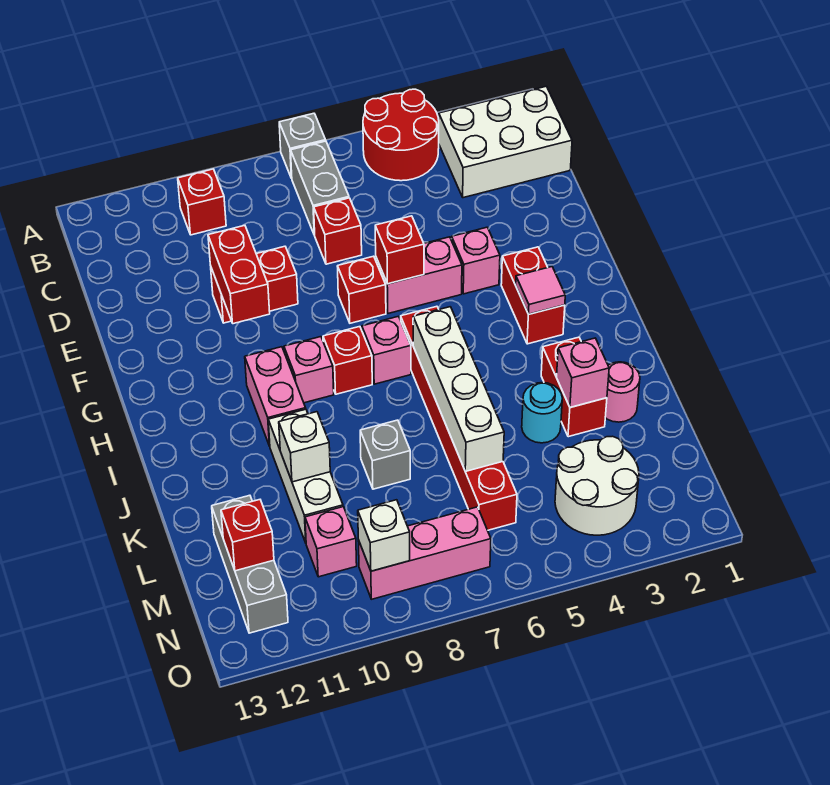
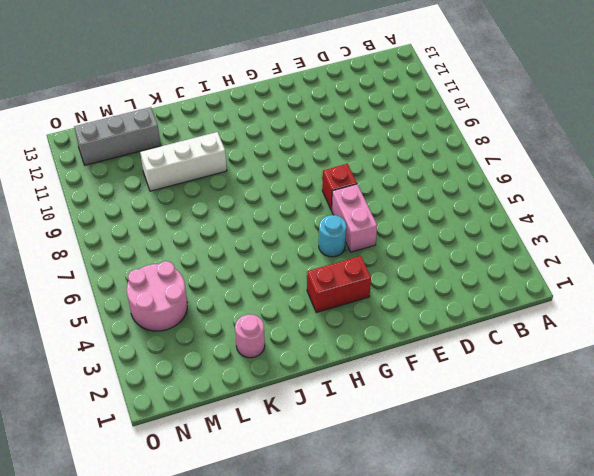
cyan 1x1 round brick [319,215,346,257] -> cyan 1x1 round brick moved to [522,383,562,443]
pink 2x2 round brick [127,261,187,331] -> white 2x2 round brick [555,436,639,535]
none -> red 2x2 round brick [363,89,439,181]
none -> grey 1x1 brick [279,113,326,178]
none -> white 2x3 brick [438,86,572,198]
none -> grey 1x2 brick [291,141,349,235]

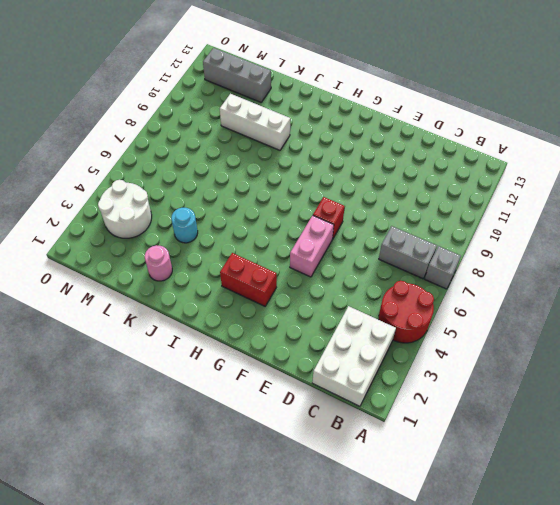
none -> red 1x1 brick [178,169,226,235]
none -> red 1x1 brick [314,198,362,264]
none -> red 1x2 brick [211,246,298,323]
none -> pink 1x1 brick [452,227,500,294]

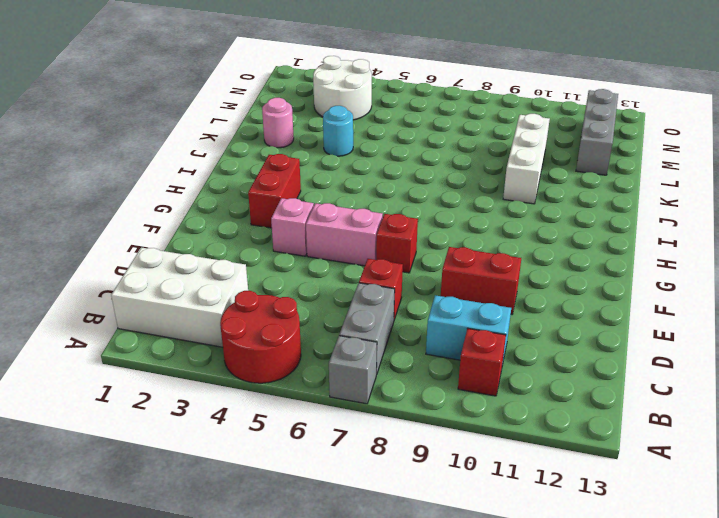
cyan 1x2 brick [426,295,511,365] -> none
none -> red 1x6 brick [401,306,517,530]
none -> pink 1x1 brick [362,316,411,384]
none -> red 1x1 brick [323,327,372,394]
none -> pink 1x1 brick [284,337,334,403]

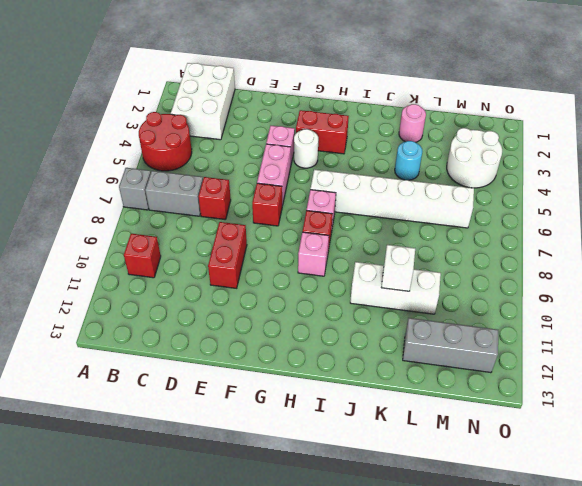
white 1x1 round brick [294,129,318,168] -> none
white 1x6 brick [310,169,474,228] -> red 1x6 brick [401,306,517,530]
none -> pink 1x2 brick [245,347,306,446]
none -> red 1x2 brick [541,337,607,437]
none -> grey 1x1 brick [360,420,410,489]
none -> pink 1x1 brick [305,507,357,577]

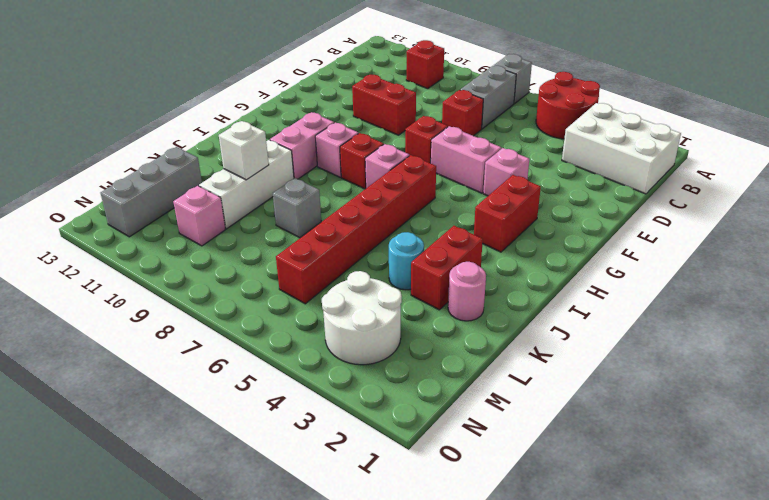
none -> pink 1x3 brick [358,507,491,599]
none -> red 1x2 brick [208,225,270,324]
none -> red 1x1 brick [375,216,424,284]
none -> pink 1x1 tile [516,267,565,314]

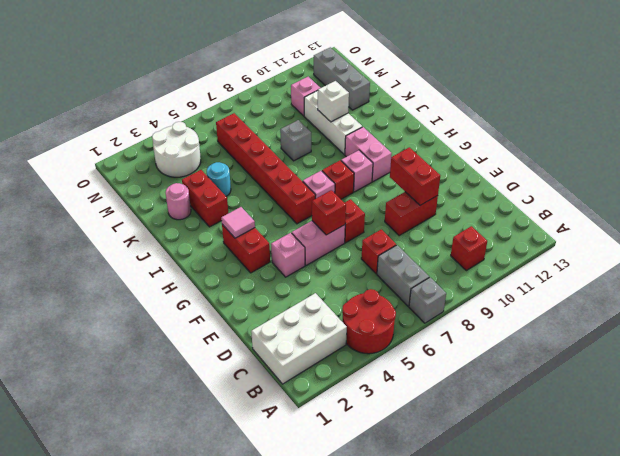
none -> pink 1x3 brick [358,507,491,599]
none -> white 1x4 brick [413,307,504,471]
none -> pink 1x1 brick [557,338,609,407]
none -> red 1x1 brick [221,500,274,571]

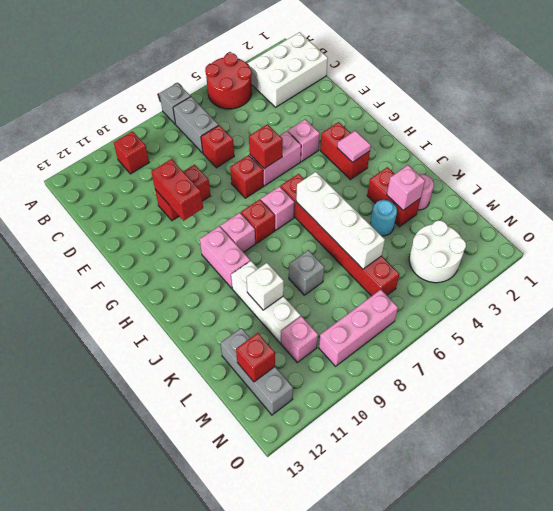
none -> white 1x1 brick [358,500,410,571]

